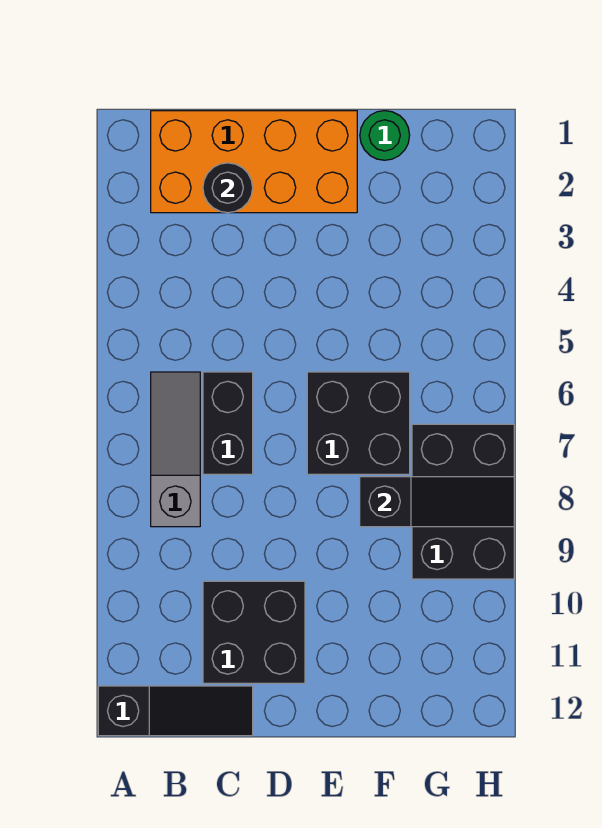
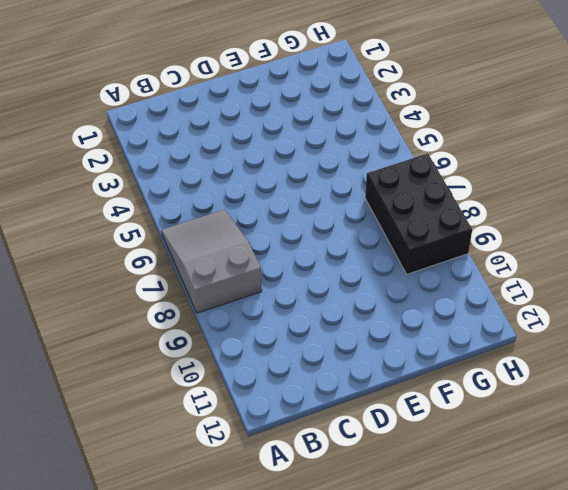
grey 2x3 slope [161,210,262,313] -> grey 1x3 slope [151,372,200,527]
none -> black 1x3 slope [98,686,253,736]
none -> orange 2x4 brick [151,111,357,213]

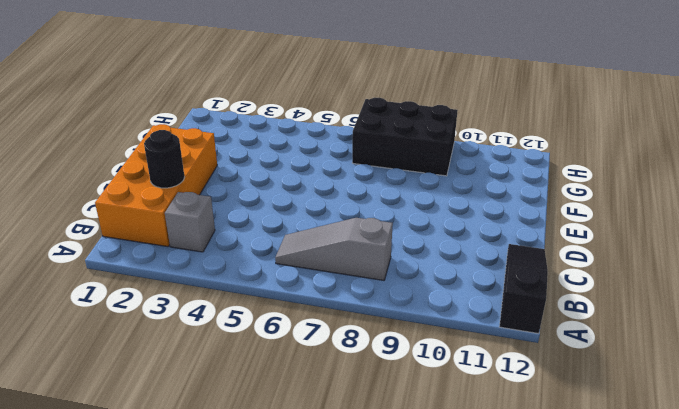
grey 1x1 brick [165,192,215,252] -> none
none -> black 1x2 brick [203,372,253,474]
none -> black 2x2 brick [203,581,305,683]

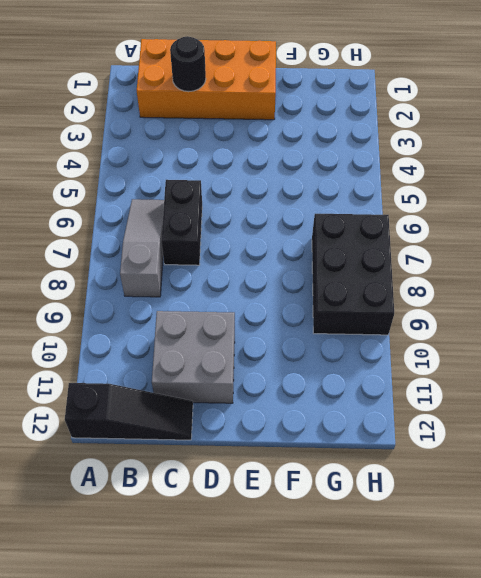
grey 2x2 brick [152,311,235,403] -> black 2x2 brick [203,581,305,683]
none -> black 2x2 brick [307,372,410,474]
none -> green 1x1 round brick [360,111,410,160]

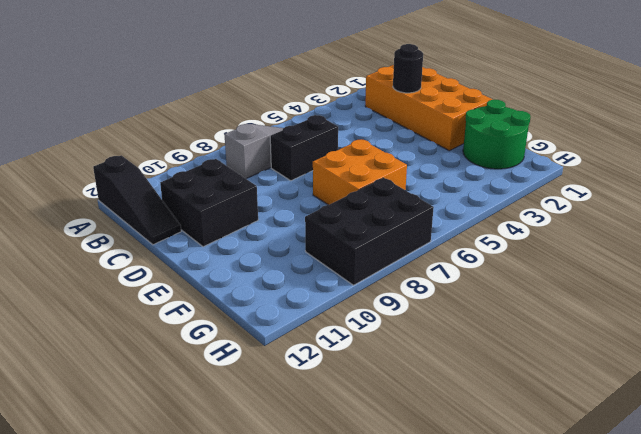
orange 2x2 brick [313,140,407,205] -> black 2x2 brick [307,372,410,474]
green 2x2 round brick [463,100,531,169] -> green 1x1 round brick [360,111,410,160]
none -> black 1x3 slope [360,477,514,527]

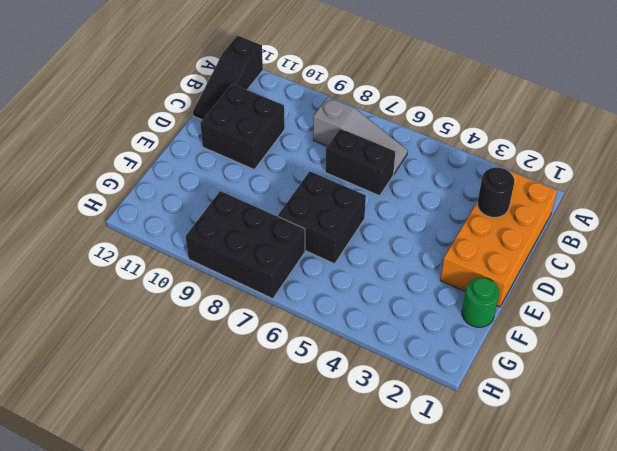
none -> black 1x3 slope [360,477,514,527]

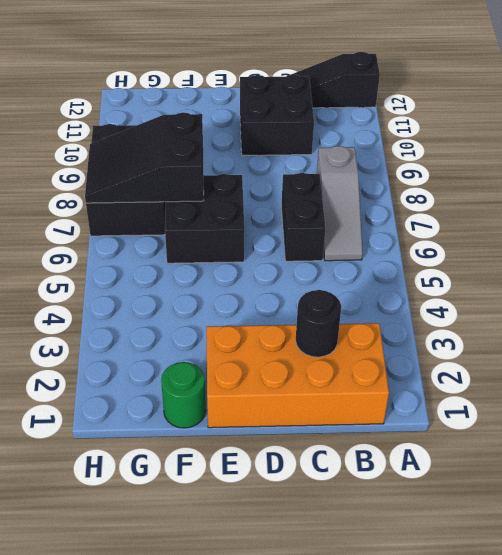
black 2x3 slope [85,112,204,203] -> black 1x3 slope [360,477,514,527]

